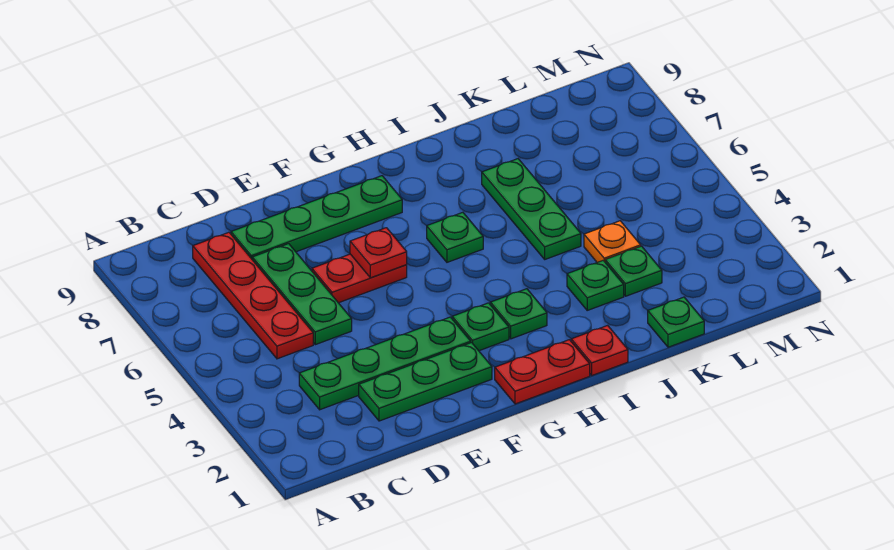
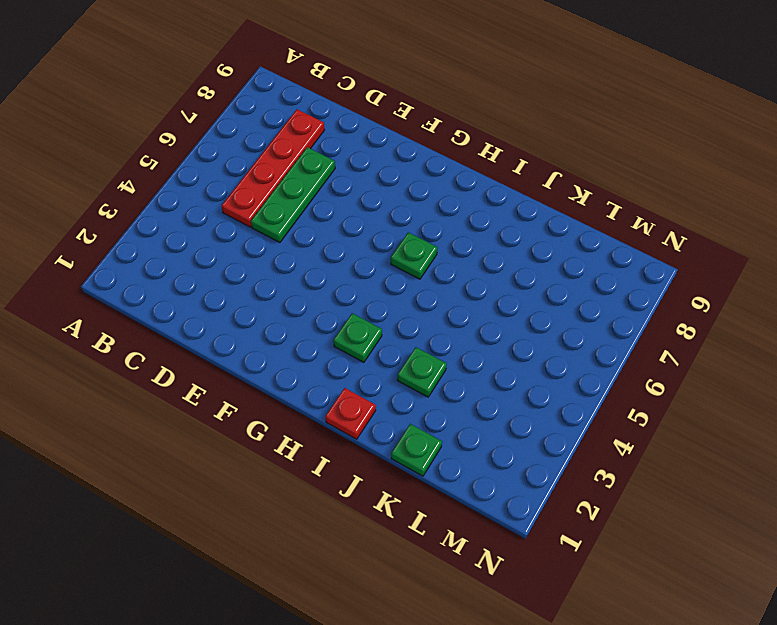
none -> green 1x4 plate [299,317,471,410]
none -> green 1x3 plate [359,343,492,421]
none -> green 1x4 plate [231,176,402,259]

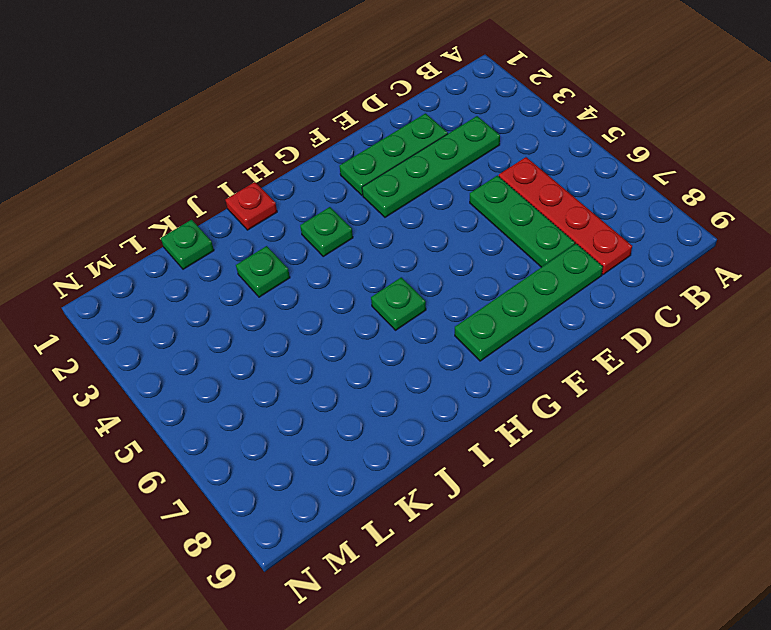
none -> red 1x2 plate [312,254,407,303]
none -> red 1x2 plate [495,340,590,404]
none -> green 1x1 plate [452,303,509,351]

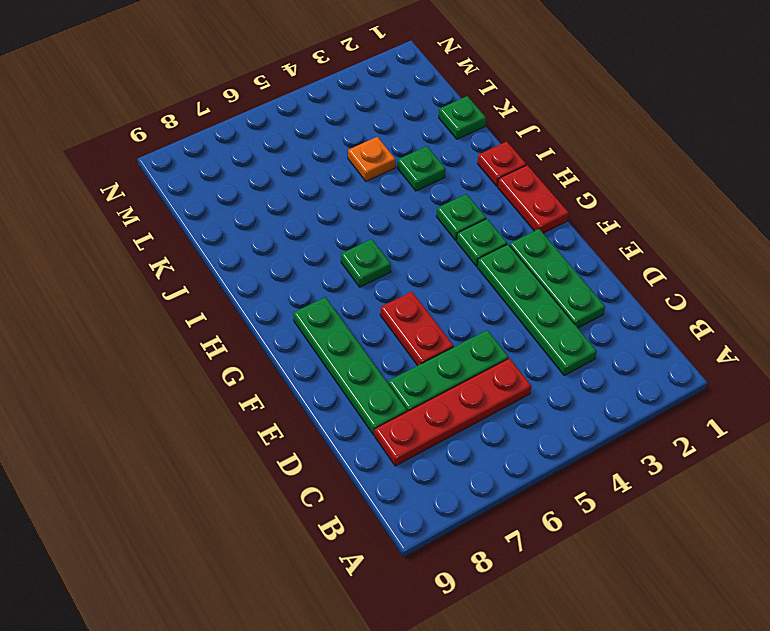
none -> green 1x3 plate [482,159,581,259]
none -> green 1x1 plate [605,246,662,296]
none -> red 1x1 plate [350,228,407,278]

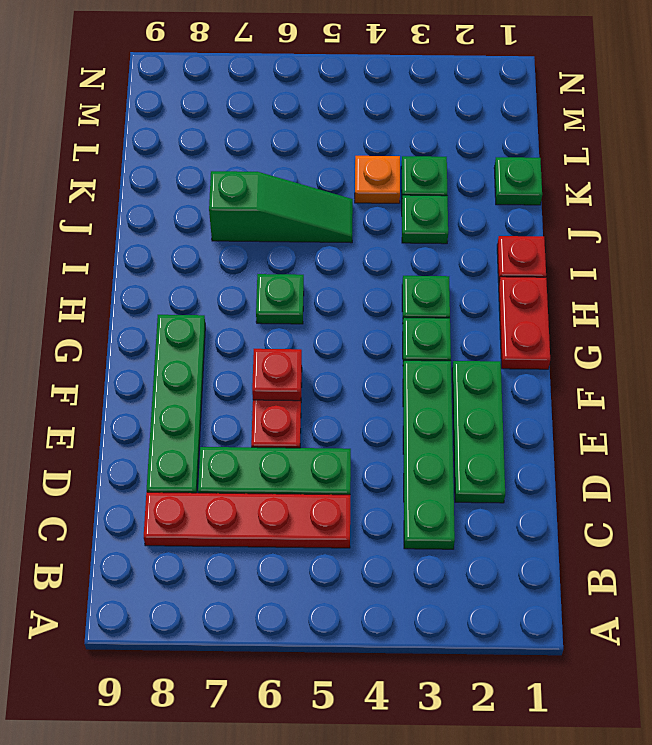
green 1x3 slope [209,171,353,243] -> green 1x3 plate [482,159,581,259]

